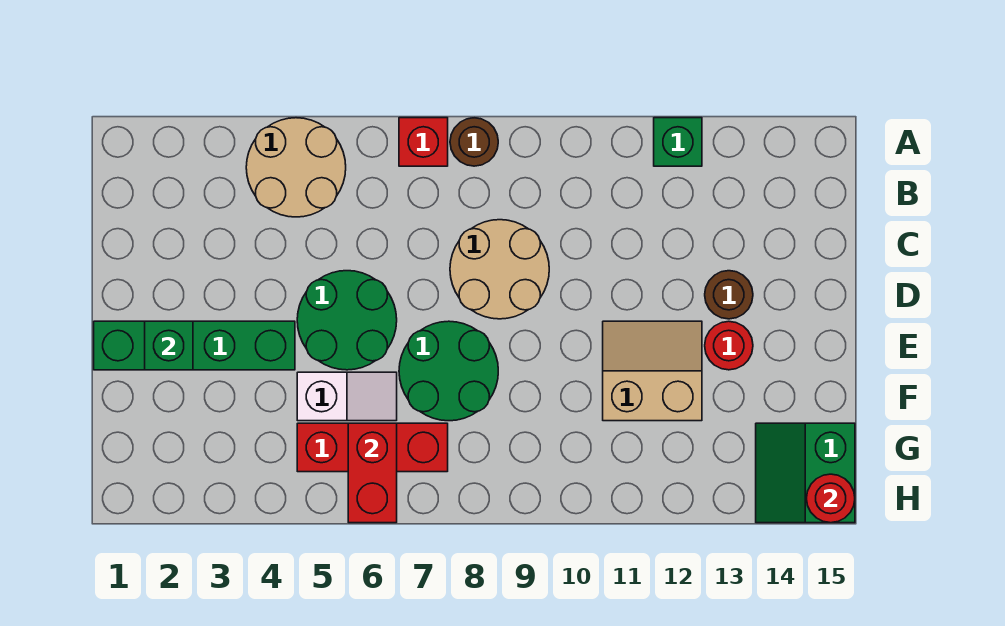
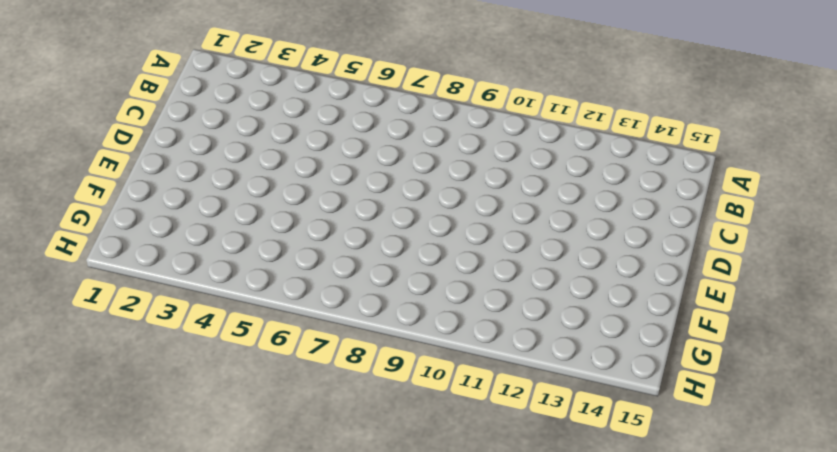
none -> tan 2x2 round brick [246,118,346,217]
none -> red 1x1 brick [399,118,448,166]
none -> brown 1x1 round brick [450,118,498,166]

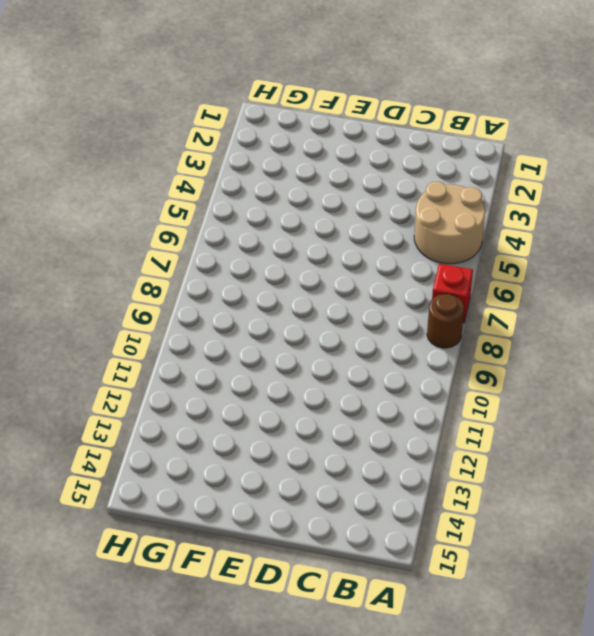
none -> green 1x1 brick [654,118,702,166]
none -> tan 2x2 round brick [450,220,549,319]
none -> green 2x2 round brick [297,271,397,370]

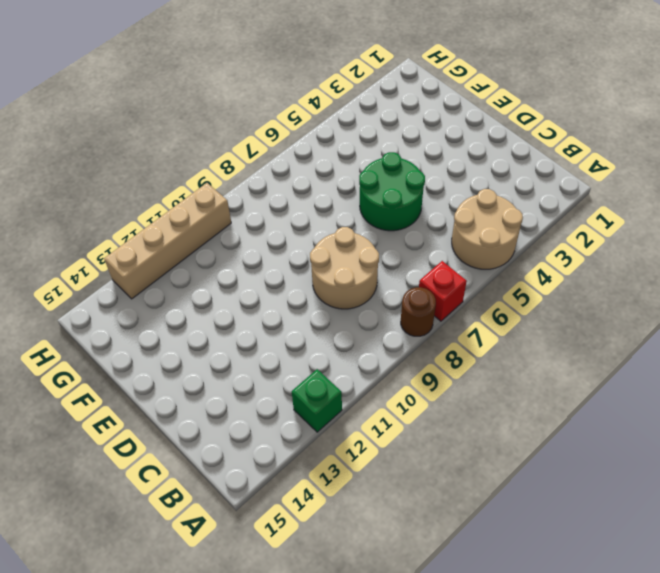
tan 1x4 brick [104,183,231,299] -> none
none -> brown 1x1 round brick [705,271,753,319]
none -> green 1x4 brick [94,321,295,370]
none -> green 2x2 round brick [399,321,498,421]

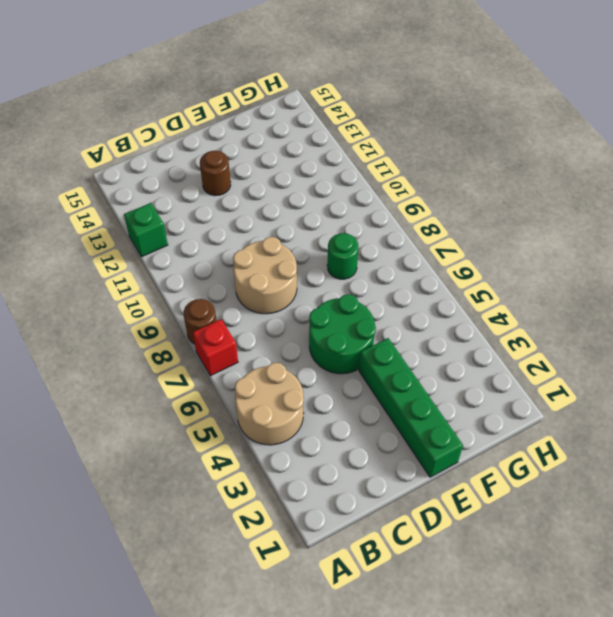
green 1x1 round brick [327,233,358,279] -> green 2x2 round brick [399,321,498,421]
none -> tan 2x2 slope [603,321,702,421]
none -> red 1x1 round brick [705,321,753,370]
none -> white 1x2 slope [297,372,397,421]

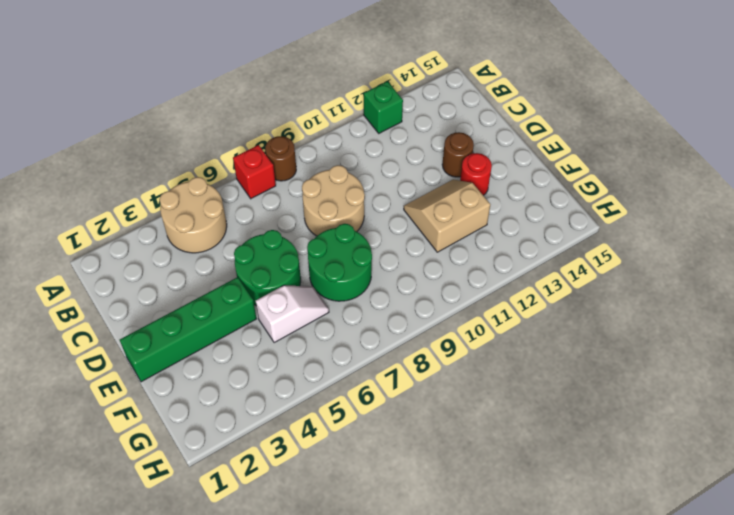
none -> red 1x3 brick [297,423,448,472]
none -> green 2x2 slope [756,423,855,523]
none -> green 1x1 brick [145,321,193,370]

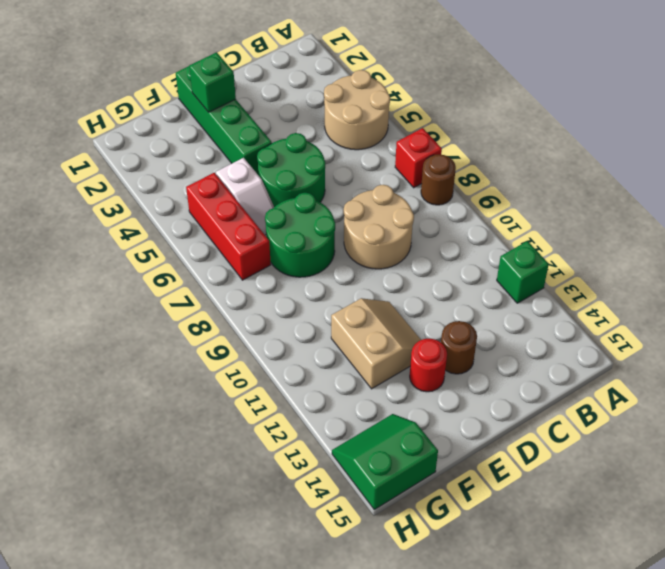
none -> red 1x2 brick [348,423,397,523]
none -> red 1x1 round brick [806,474,855,523]

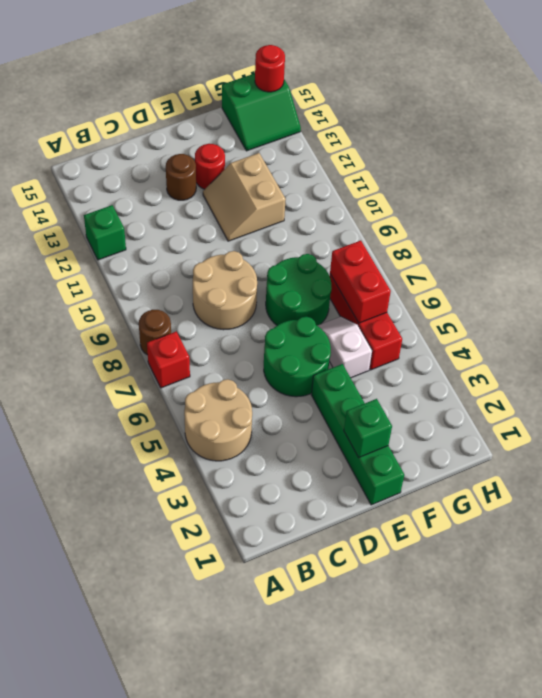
red 1x2 brick [330,241,391,323] -> red 1x2 brick turned to [348,423,397,523]

